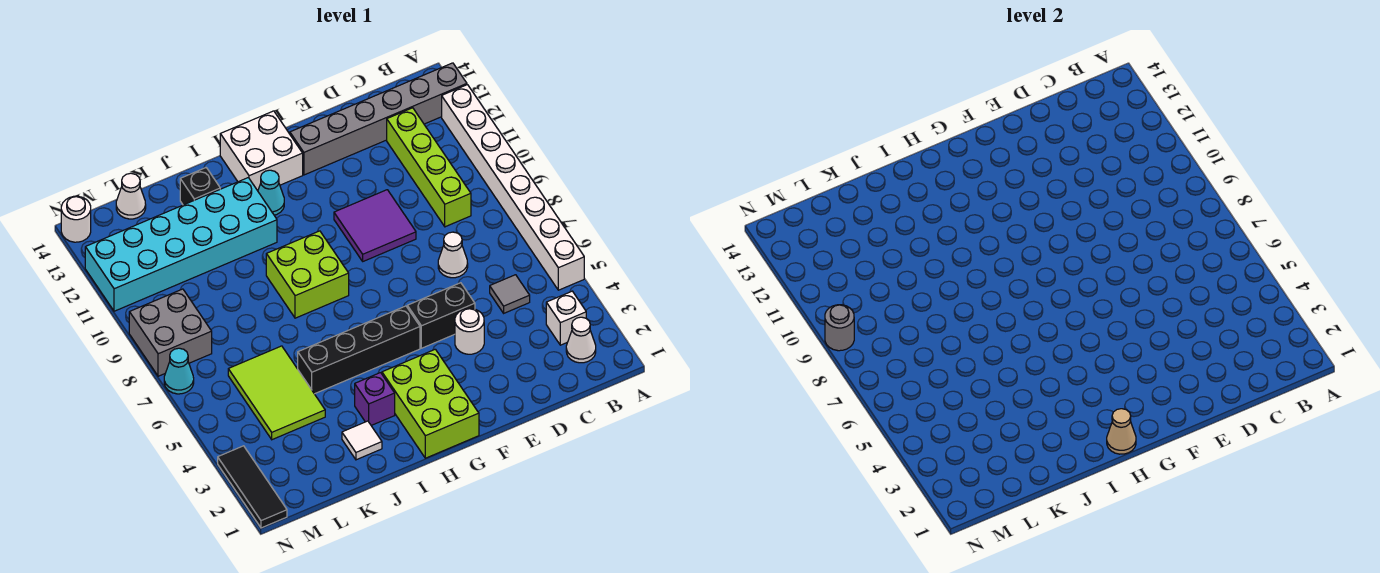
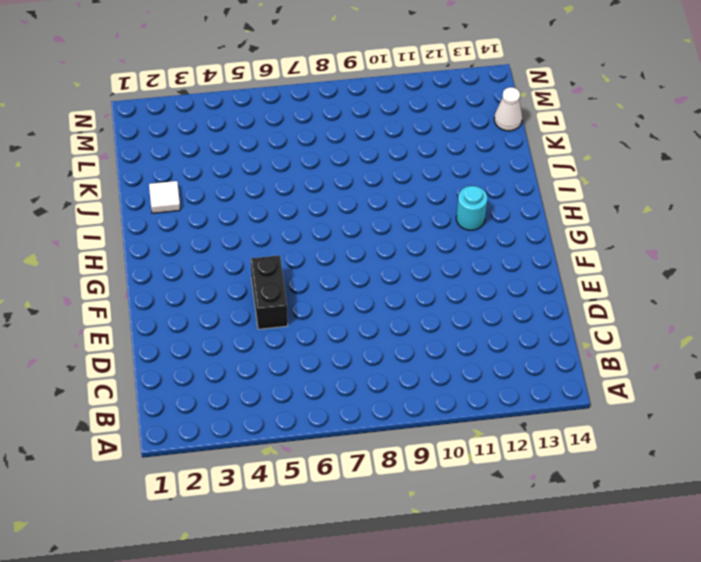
cyan 1x1 round brick [456,186,487,230] -> cyan 1x1 cone [258,170,284,215]
none -> white 1x8 brick [442,85,584,290]
none -> grey 1x6 brick [290,63,467,175]
none -> white 1x1 cone [566,317,596,363]

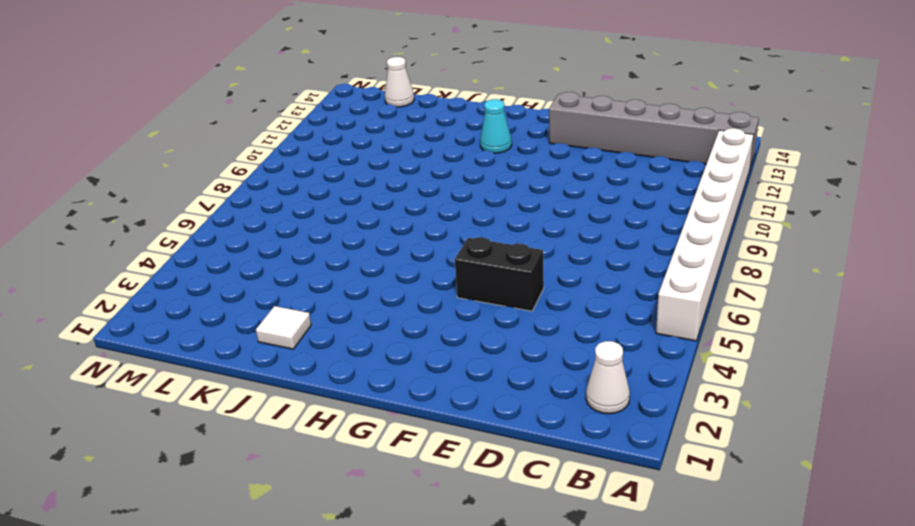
none -> white 1x1 brick [546,291,586,345]
none -> grey 1x1 tile [490,275,530,313]
none -> lime 1x4 brick [387,108,471,227]

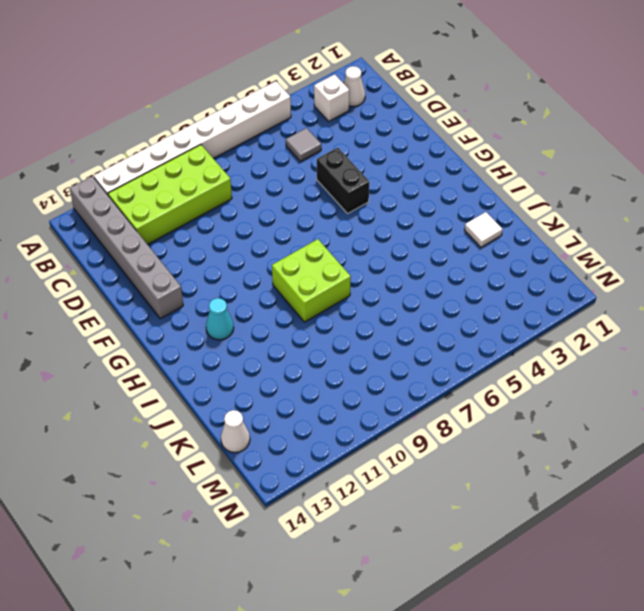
lime 2x4 brick [108,145,232,244] -> lime 1x4 brick [387,108,471,227]
none -> white 1x1 cone [438,232,468,278]
none -> white 1x1 round brick [455,309,484,354]
none -> purple 2x2 tile [334,190,416,261]

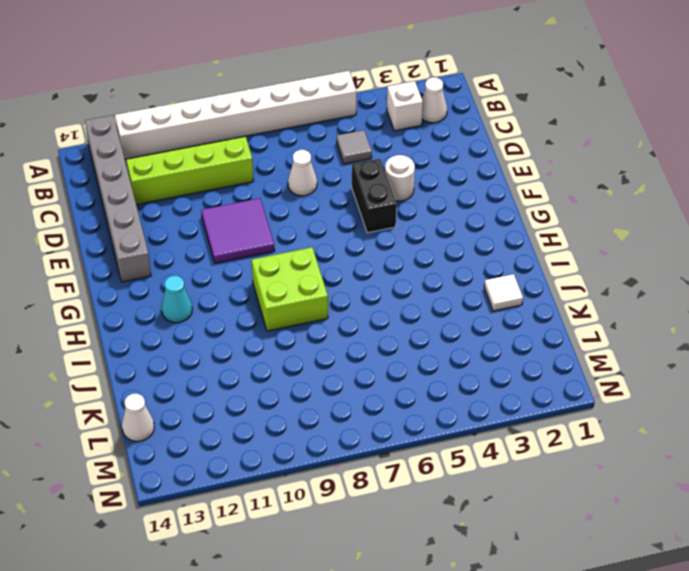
none -> lime 2x3 brick [382,349,479,458]
none -> black 1x4 brick [298,306,420,394]
none -> white 2x2 brick [220,111,303,191]

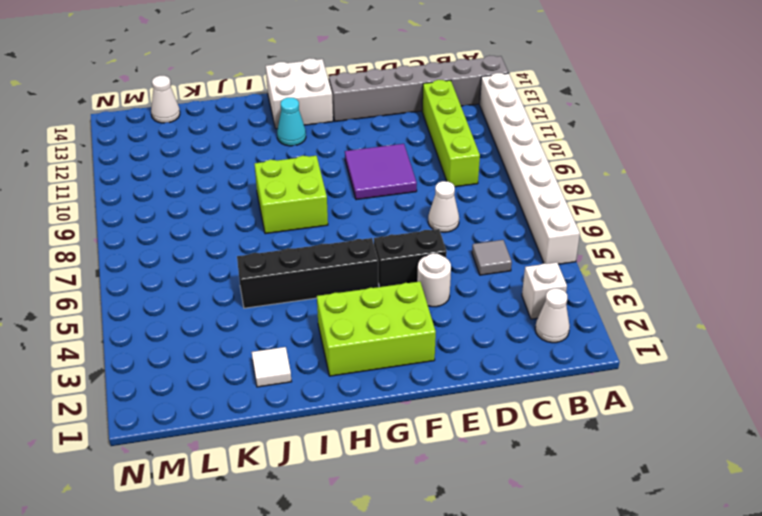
lime 2x3 brick [317,281,436,376] -> lime 2x3 brick turned to [382,349,479,458]
none -> purple 1x1 brick [355,373,395,425]
none -> cyan 2x6 brick [85,178,277,311]
none -> black 1x1 brick [180,168,220,205]

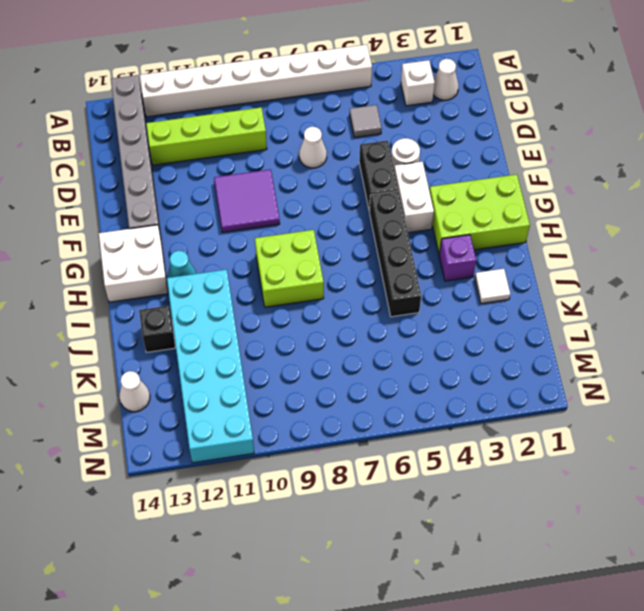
white 1x2 brick [394,162,434,233] -> none
none -> lime 2x3 tile [228,346,325,440]
none -> grey 2x2 brick [129,289,212,376]
none -> black 1x3 tile [218,446,287,528]

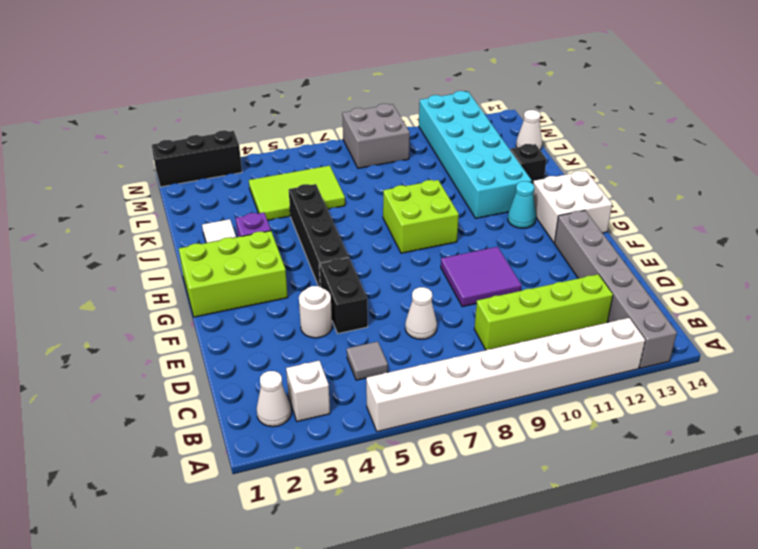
black 1x3 brick [152,130,242,187] -> black 1x3 tile [218,446,287,528]
none -> cyan 1x1 cone [164,348,194,394]
none -> white 1x1 round brick [61,196,91,242]
none -> tan 1x1 cone [1107,409,1136,454]

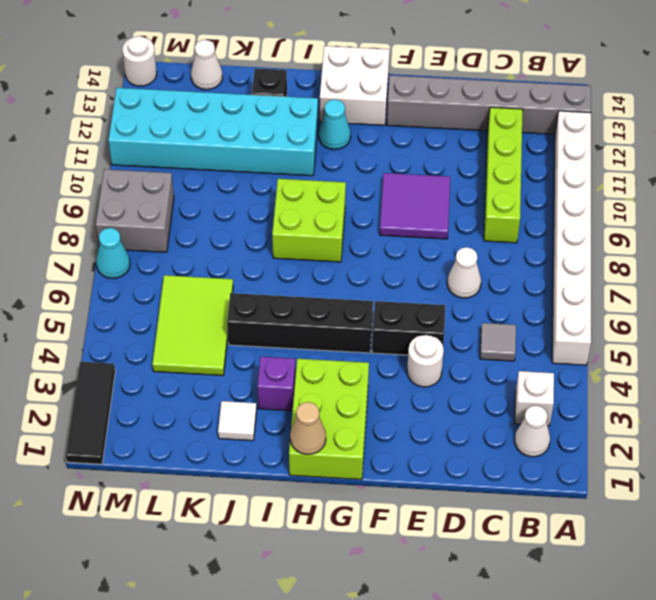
none -> grey 1x1 round brick [825,305,854,351]

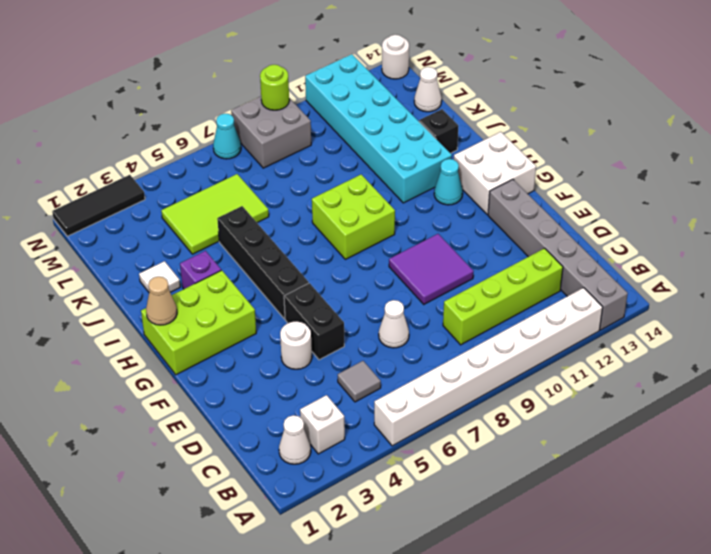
lime 1x1 round brick [260,65,289,110] -> grey 1x1 round brick [825,305,854,351]

